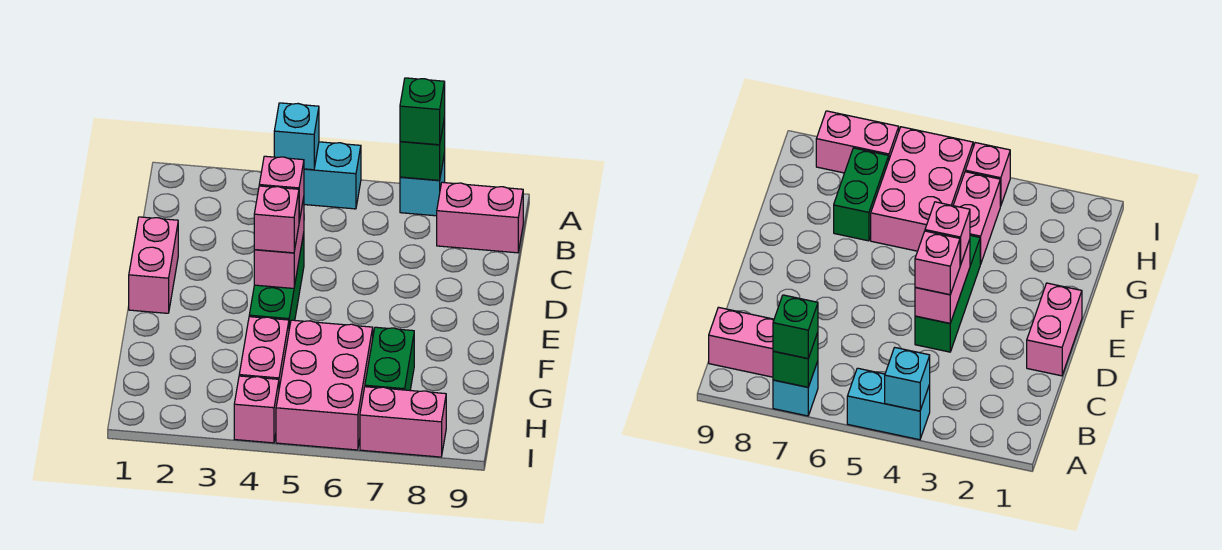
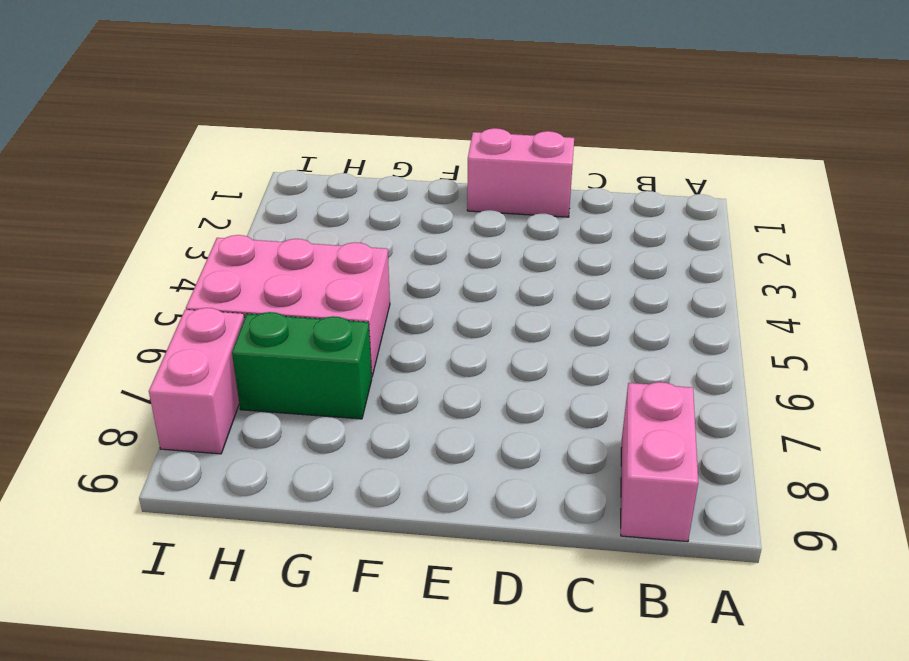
none -> cyan 1x2 brick [304,142,361,209]
none -> cyan 1x1 brick [400,153,445,216]
none -> green 1x3 brick [249,233,304,328]

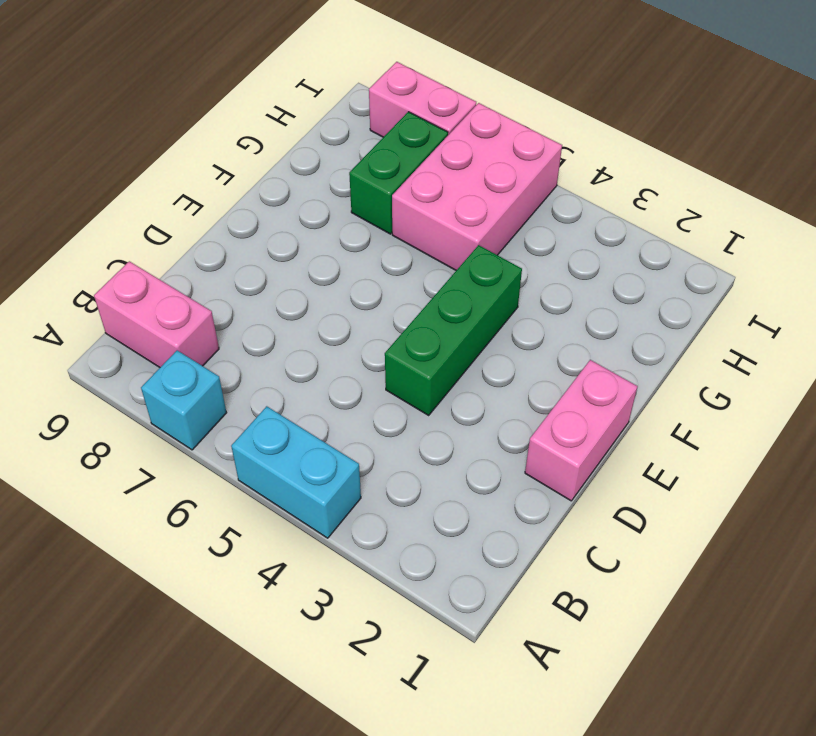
none -> pink 1x2 brick [239,317,289,388]
none -> pink 1x1 brick [234,376,279,443]
none -> cyan 1x1 brick [274,103,319,170]

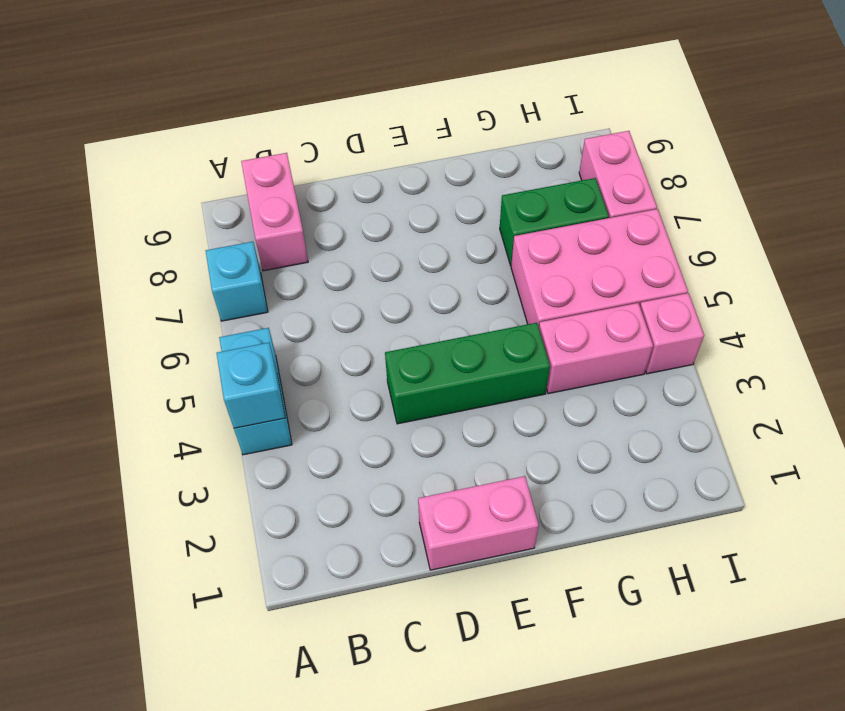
none -> green 1x1 brick [400,117,445,180]
none -> pink 1x2 brick [254,198,304,288]
none -> green 1x1 brick [400,78,445,145]

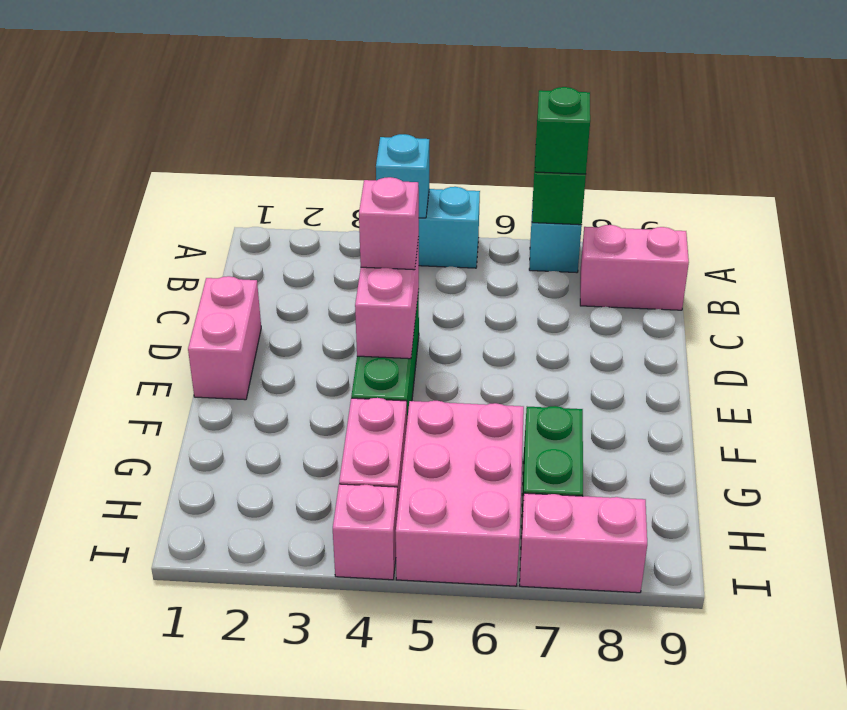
none -> pink 1x1 brick [254,186,299,253]

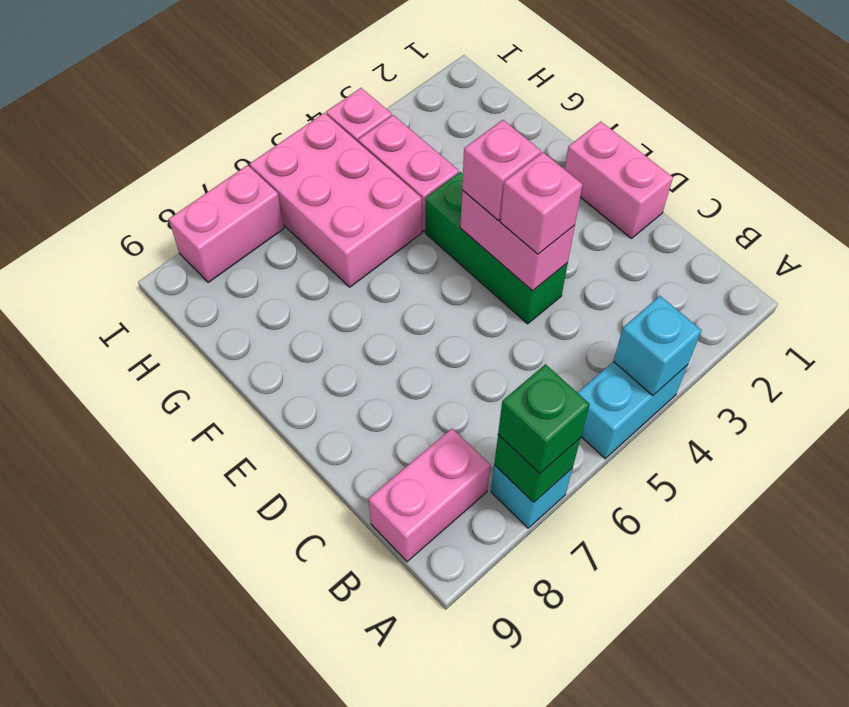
none -> green 1x2 brick [365,327,414,390]

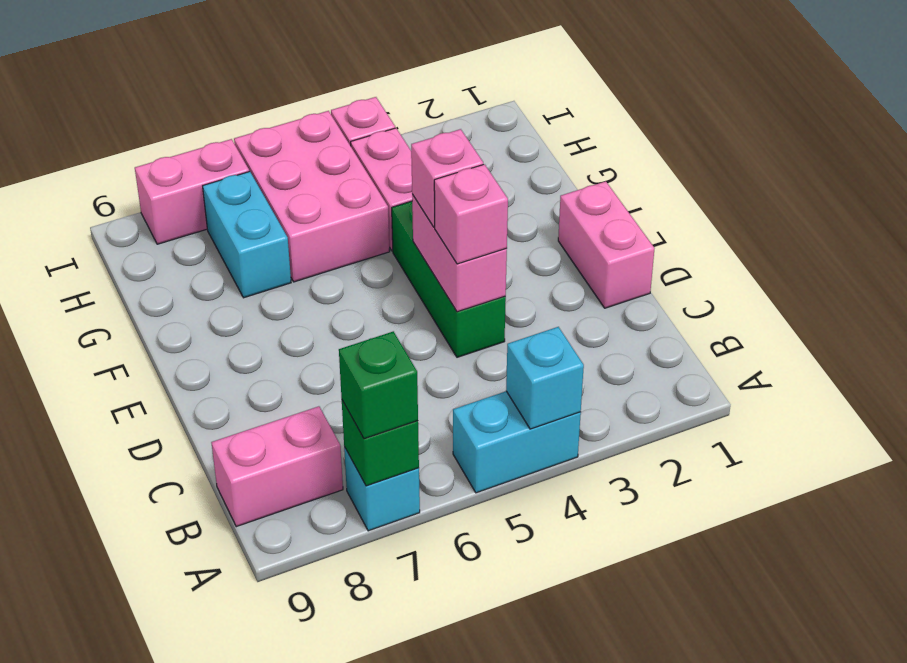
cyan 1x2 brick [203,171,291,298] -> green 1x2 brick [365,327,414,390]

